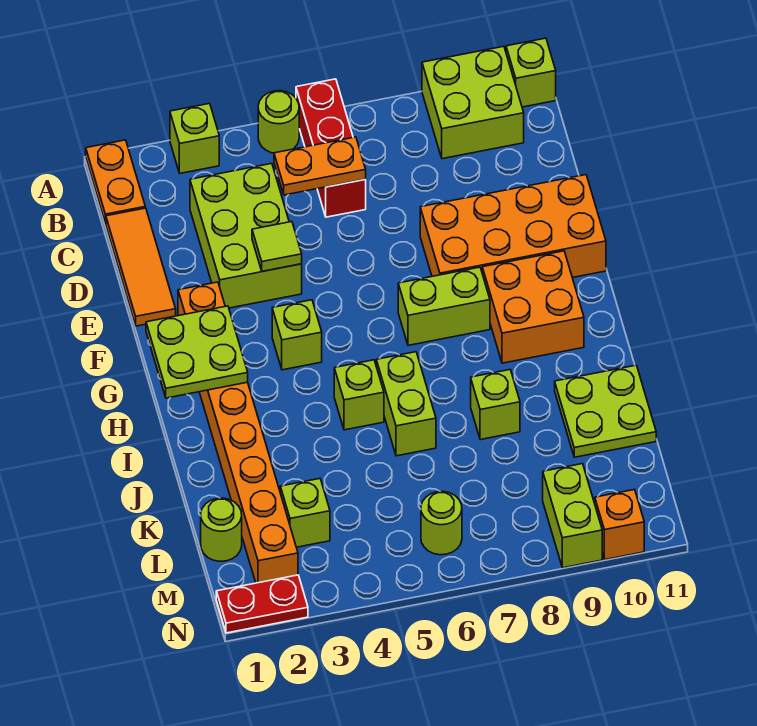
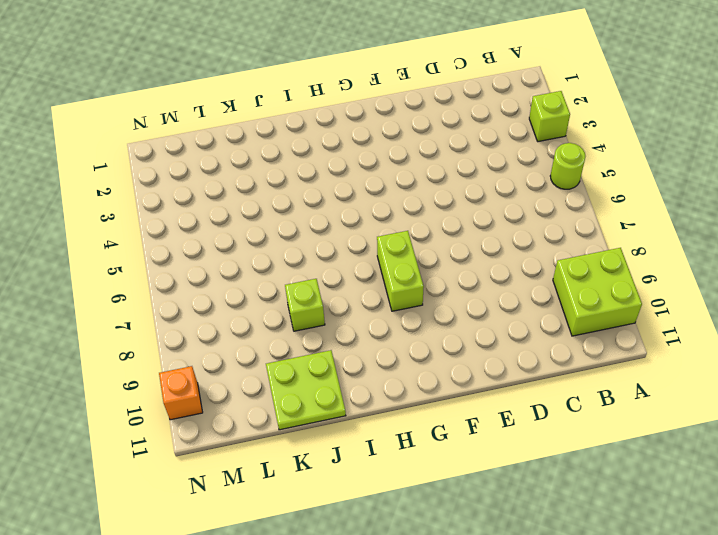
none -> orange 1x2 plate [86,140,145,224]
none -> red 1x3 brick [296,79,366,217]
none -> lime 1x1 brick [506,38,556,107]

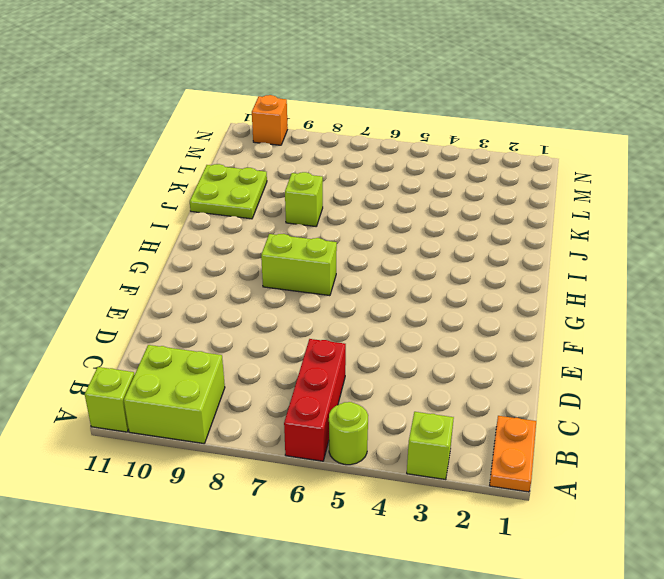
none -> orange 1x3 tile [106,208,176,326]
none -> lime 2x3 brick [190,164,302,308]
none -> orange 2x4 brick [420,175,606,278]

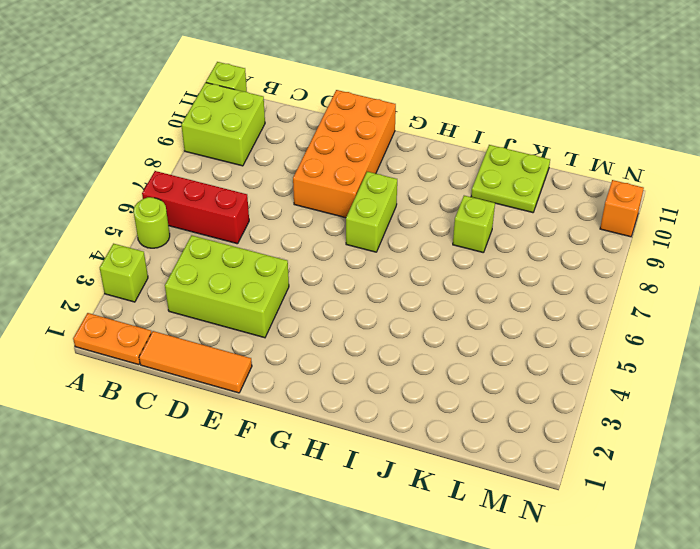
none -> orange 1x8 brick [178,282,298,583]
none -> lime 1x1 brick [272,300,322,370]
none -> orange 2x2 brick [482,251,584,363]

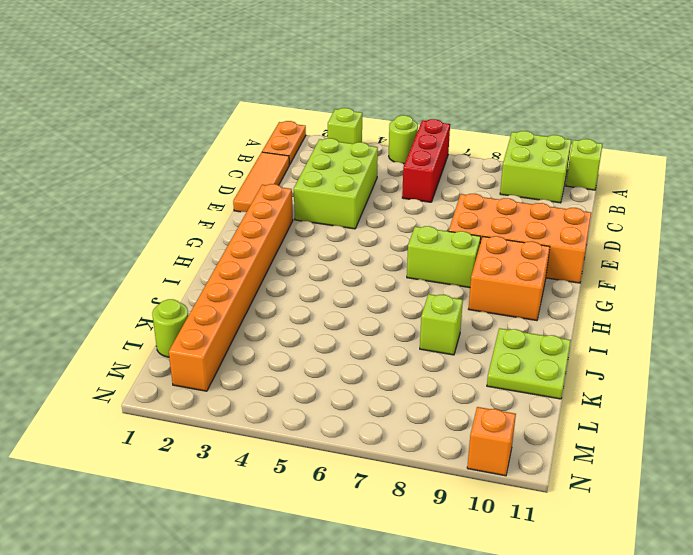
none -> lime 1x1 brick [272,300,322,370]
none -> lime 1x1 brick [334,360,384,430]
none -> lime 1x2 brick [376,352,436,456]

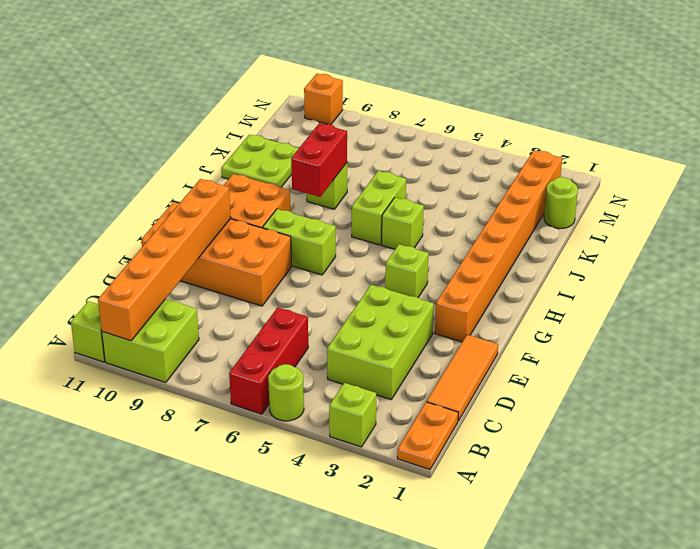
orange 1x6 brick [98,179,231,341] -> none
red 1x2 brick [291,123,347,197] -> none
none -> lime 1x1 brick [280,479,330,547]
none -> lime 1x1 round brick [421,491,462,555]
none -> lime 1x2 brick [543,464,602,568]

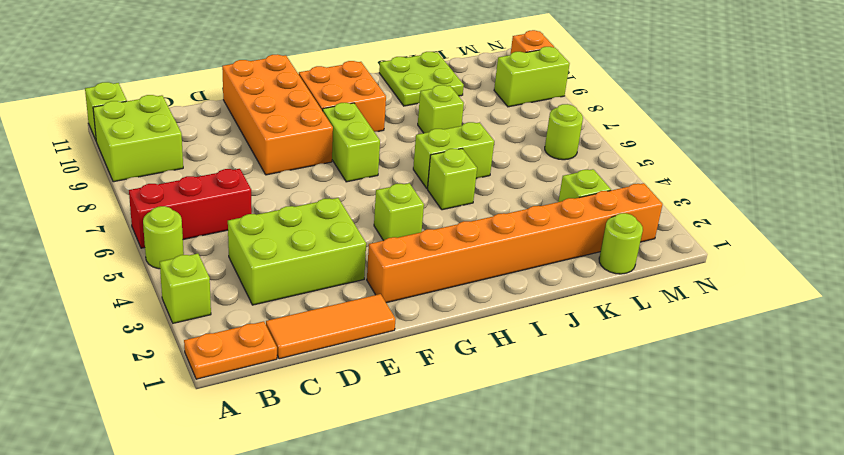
none -> red 1x2 plate [216,575,308,633]
none -> orange 1x2 plate [274,137,366,195]
none -> lime 1x1 tile [252,222,302,271]

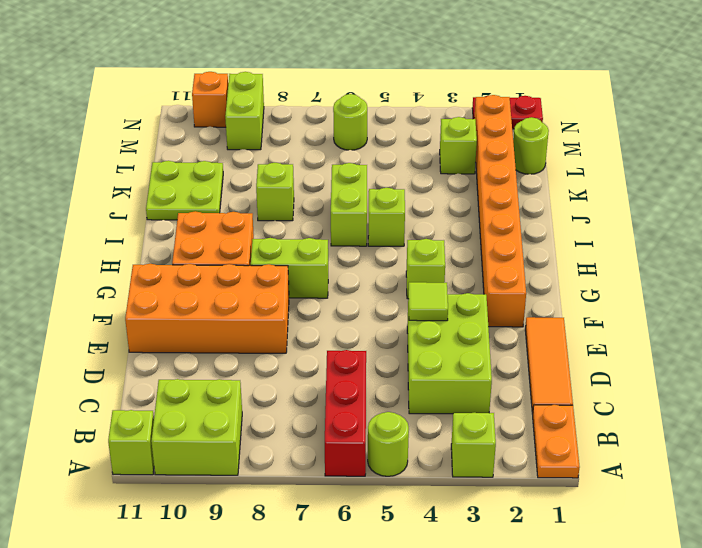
none -> orange 1x2 plate [274,137,366,195]
none -> lime 2x2 plate [146,306,248,398]

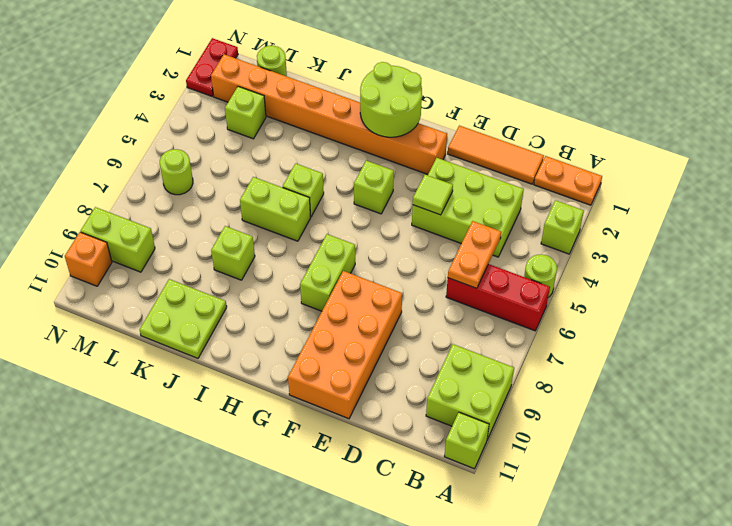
lime 2x2 round brick [360,62,422,137] -> lime 2x2 plate [146,306,248,398]
none -> orange 2x2 brick [482,251,584,363]

